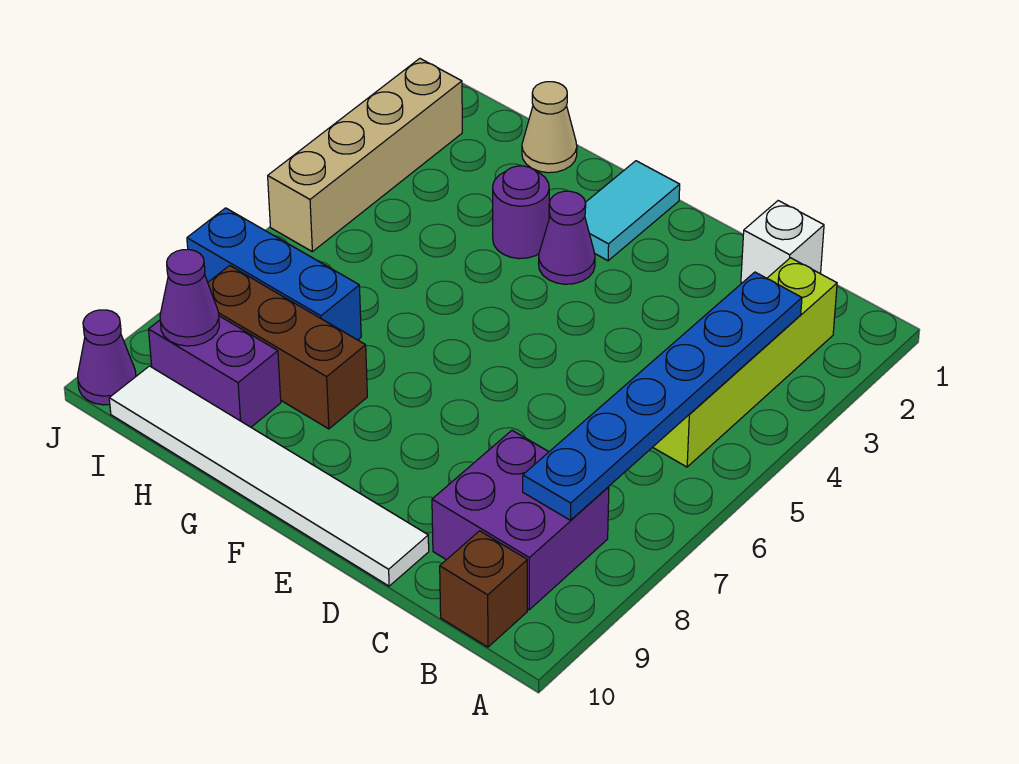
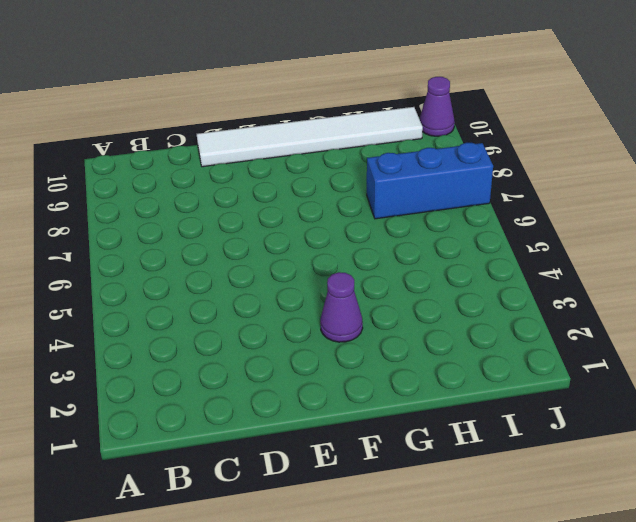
none -> lime 1x4 brick [653,258,837,467]
none -> purple 2x2 brick [432,430,609,610]
none -> brown 1x1 brick [440,531,527,647]

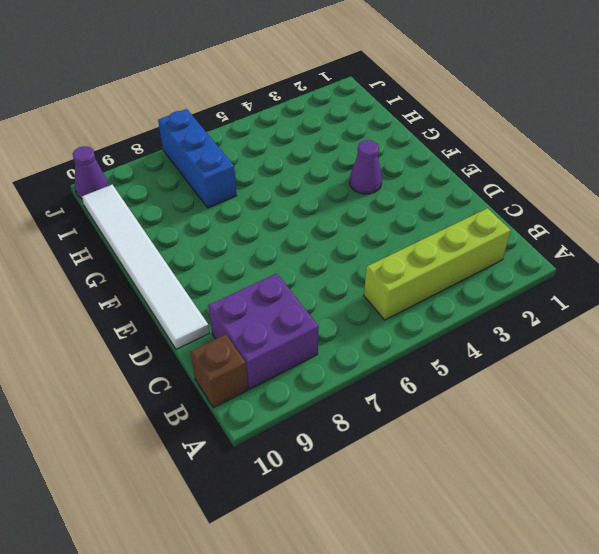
none -> white 1x1 brick [741,201,824,283]
none -> cyan 1x2 tile [585,161,680,261]
none -> purple 1x1 round brick [493,166,549,259]

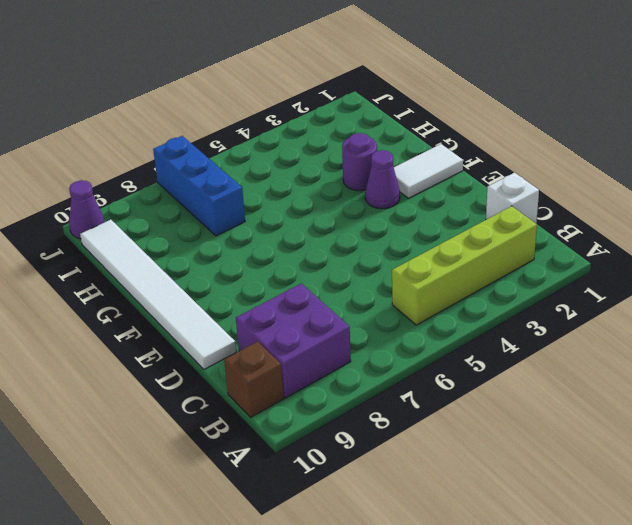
white 1x2 tile [394,144,463,198] -> cyan 1x2 tile [585,161,680,261]
none -> brown 1x3 brick [208,266,367,429]
none -> tan 1x1 cone [522,82,577,173]
none -> purple 1x2 brick [149,316,281,427]

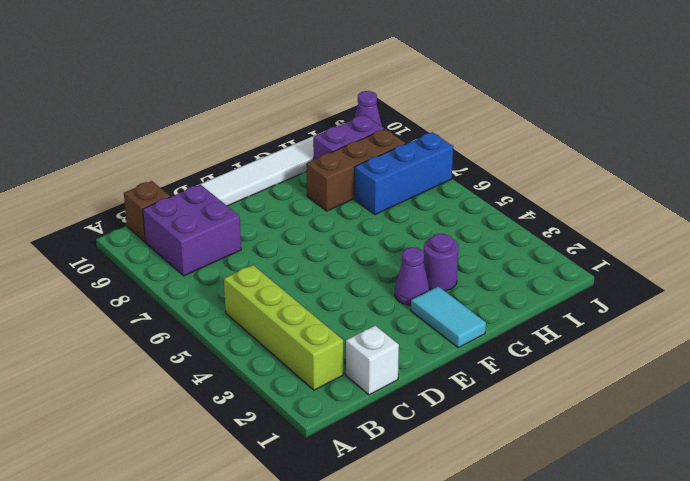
none -> tan 1x1 cone [522,82,577,173]
none -> tan 1x4 brick [268,58,462,252]
none -> blue 1x6 plate [523,272,802,520]

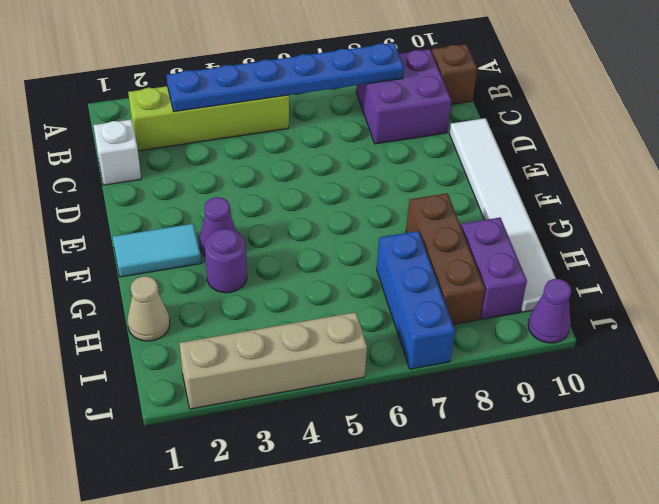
none -> purple 1x1 cone [160,250,219,346]

